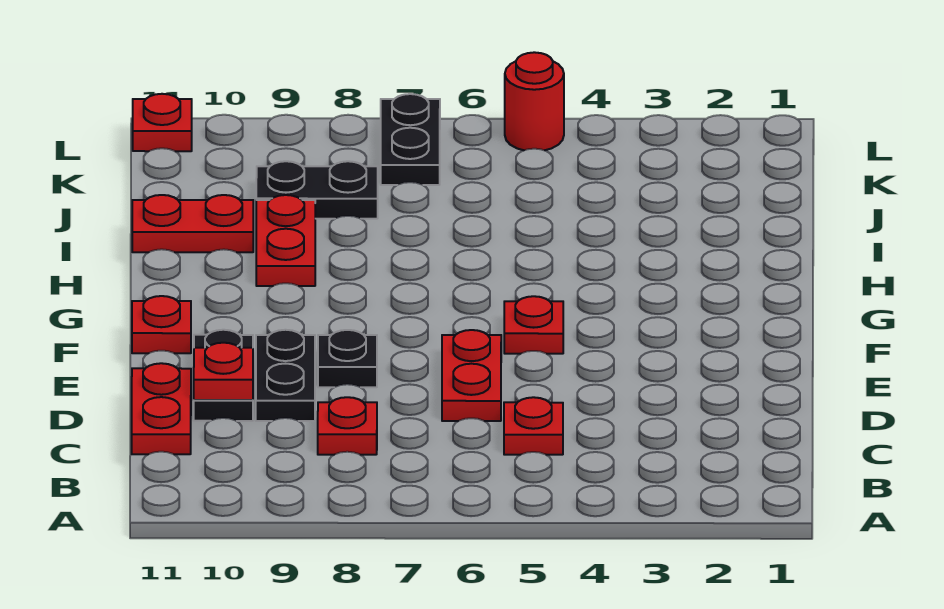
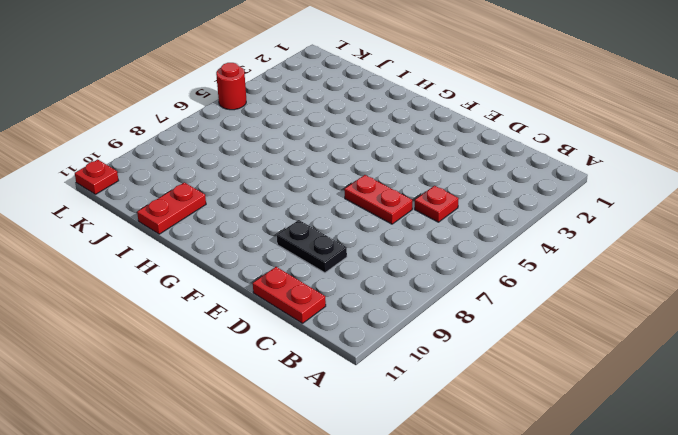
none -> red 1x1 plate [318,397,377,455]
none -> black 1x2 plate [194,330,253,421]
none -> black 1x1 plate [318,330,377,387]

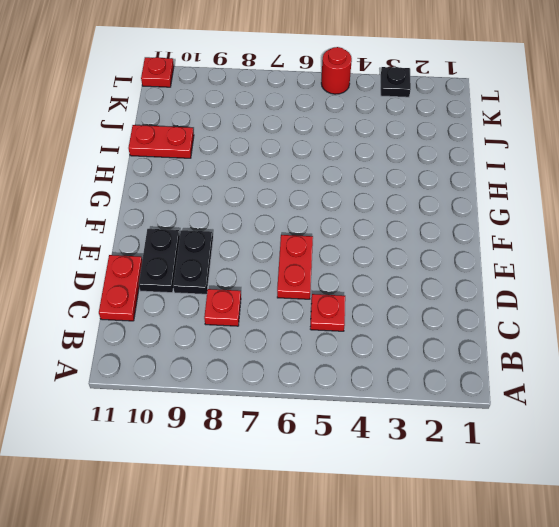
black 1x1 plate [381,67,411,97] -> black 1x1 plate moved to [318,330,377,387]
none -> red 1x1 plate [504,296,563,354]
none -> red 1x1 plate [132,296,191,353]
none -> red 1x2 plate [256,195,315,286]

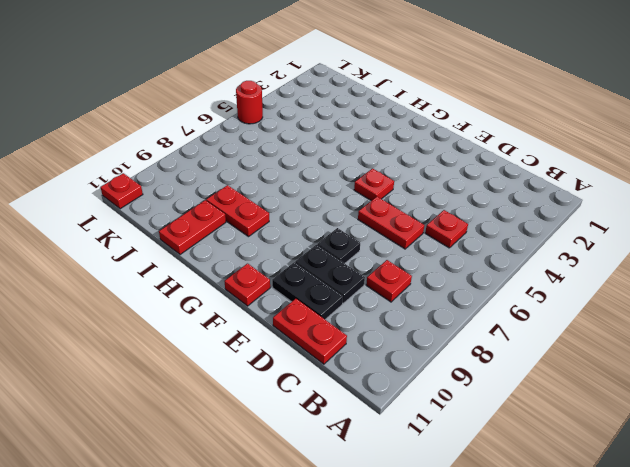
none -> black 1x2 plate [256,161,378,219]
none -> black 1x2 plate [381,94,440,185]
none -> red 1x1 plate [194,343,253,400]

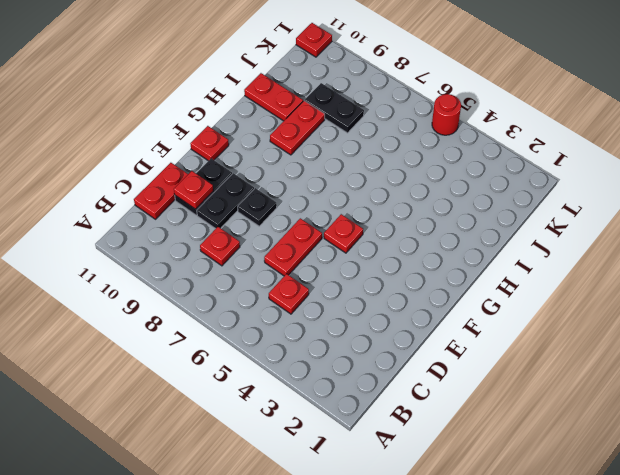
none -> black 1x2 plate [381,94,440,185]

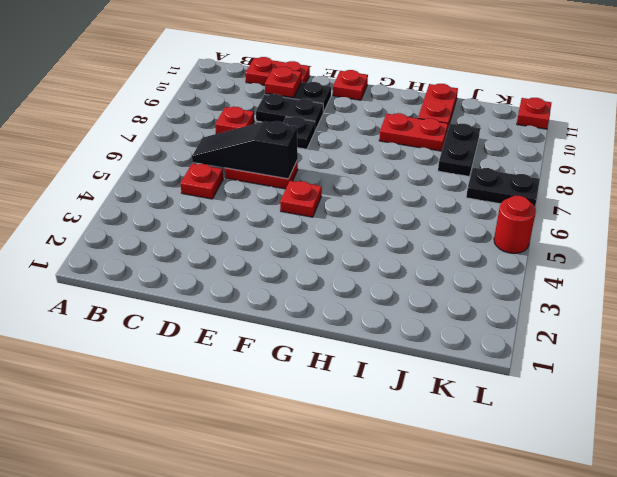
black 1x3 slope [192,121,298,179] -> none

